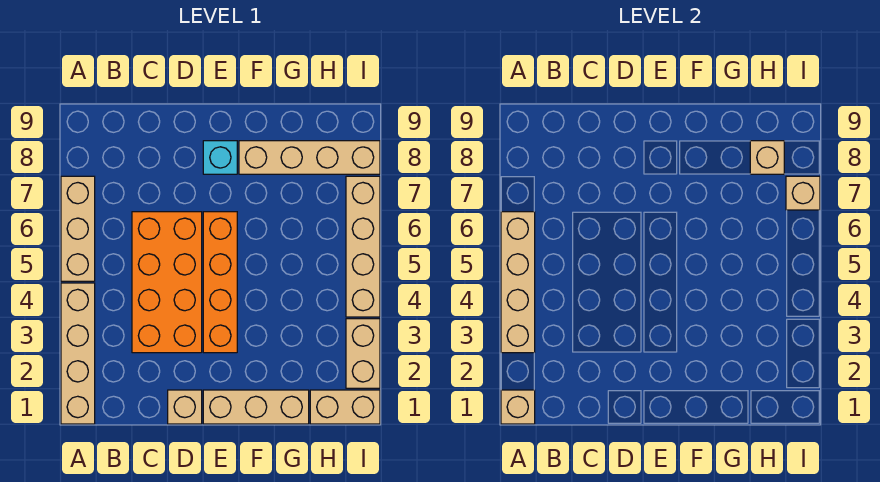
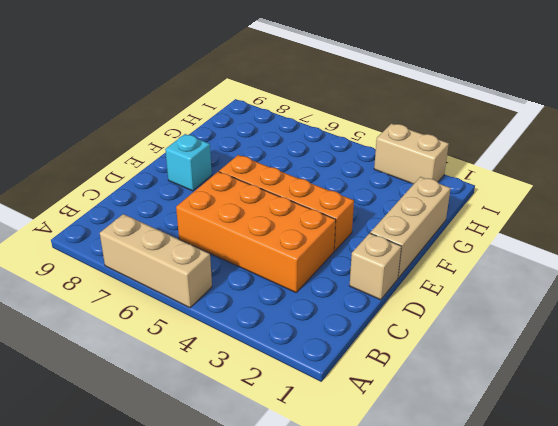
none -> tan 1x4 brick [61,283,95,424]
none -> tan 1x4 brick [239,141,380,174]
none -> tan 1x2 brick [310,390,380,424]

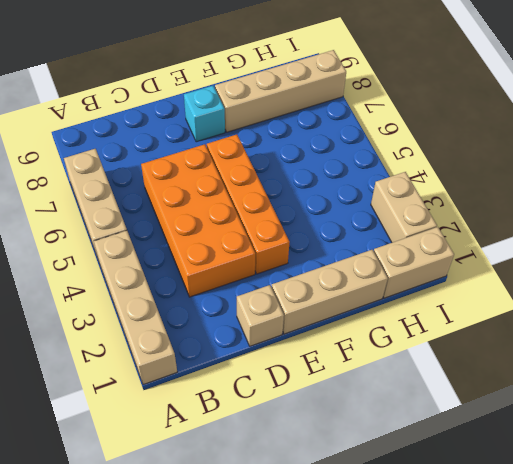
none -> tan 1x4 brick [346,176,380,317]
none -> tan 1x1 brick [501,390,535,424]
none -> tan 1x4 brick [501,212,535,353]

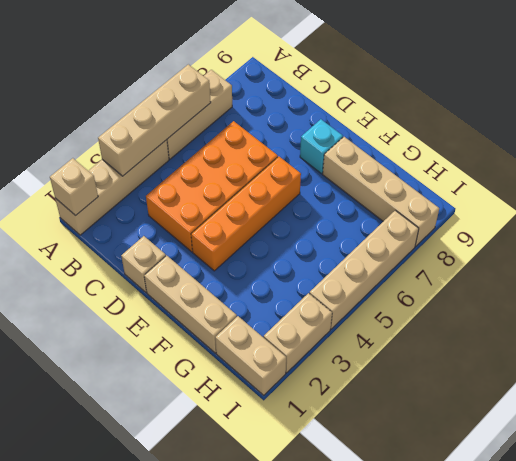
none -> tan 1x1 brick [750,141,784,174]
none -> tan 1x1 brick [786,176,820,210]

